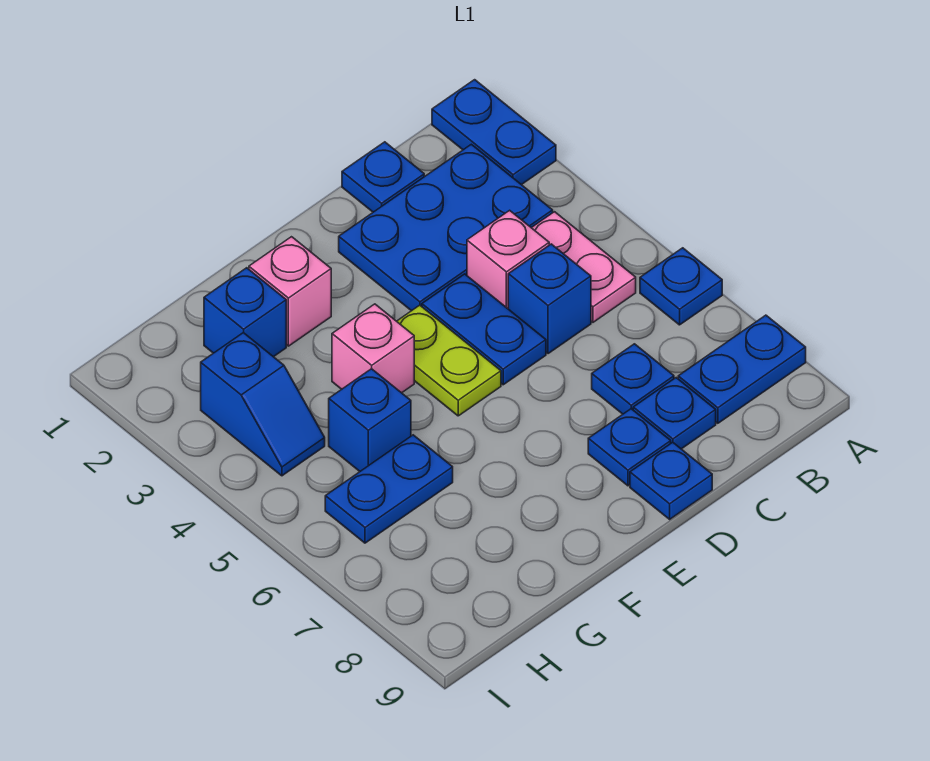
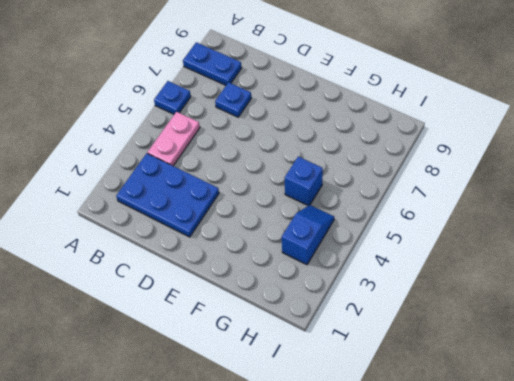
none -> blue 1x2 plate [432,80,556,185]
none -> blue 1x1 plate [342,142,424,212]
none -> pink 1x1 brick [467,210,549,309]

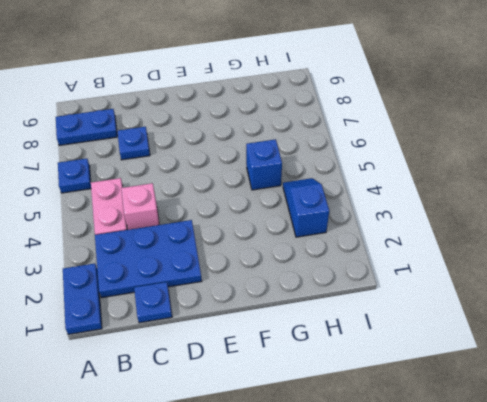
none -> blue 1x1 brick [508,244,591,354]
none -> blue 1x1 plate [633,378,716,449]
none -> blue 1x2 plate [422,274,546,385]

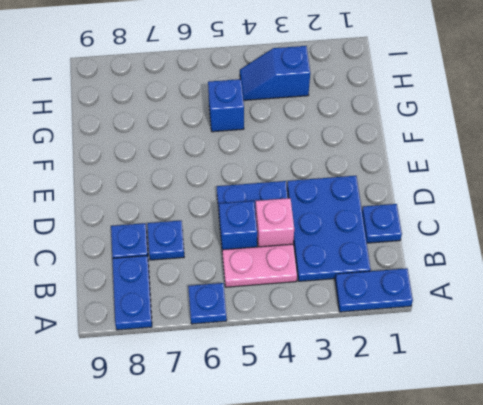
none -> blue 1x1 plate [588,409,671,486]
none -> blue 1x1 plate [630,442,712,519]
none -> lime 1x2 plate [397,305,501,416]

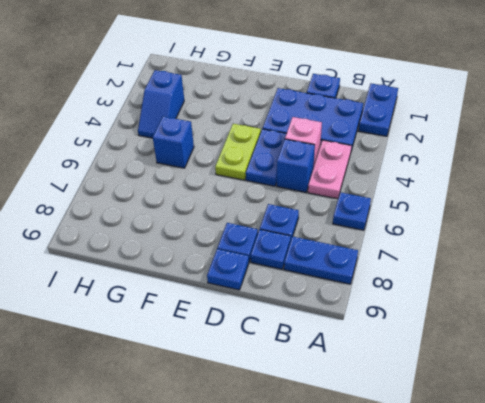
none -> pink 1x1 brick [249,237,331,346]
none -> pink 1x1 brick [332,304,414,393]
none -> blue 1x1 brick [204,268,286,357]

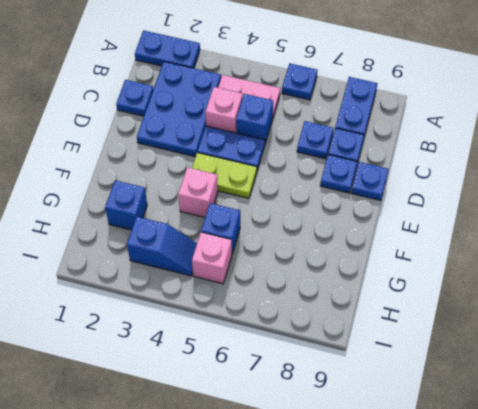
pink 1x1 brick [192,232,232,284] -> pink 1x1 brick moved to [249,237,331,346]
none -> blue 1x2 plate [325,435,453,543]

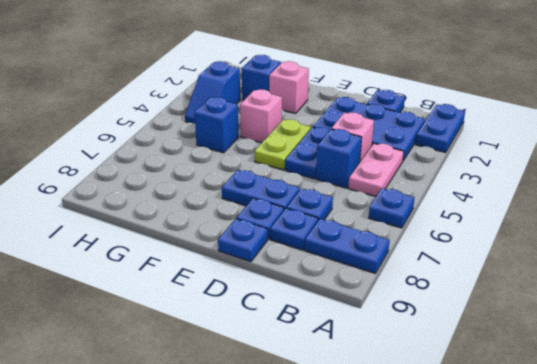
blue 1x2 plate [222,170,300,210] -> blue 1x2 plate moved to [325,435,453,543]

